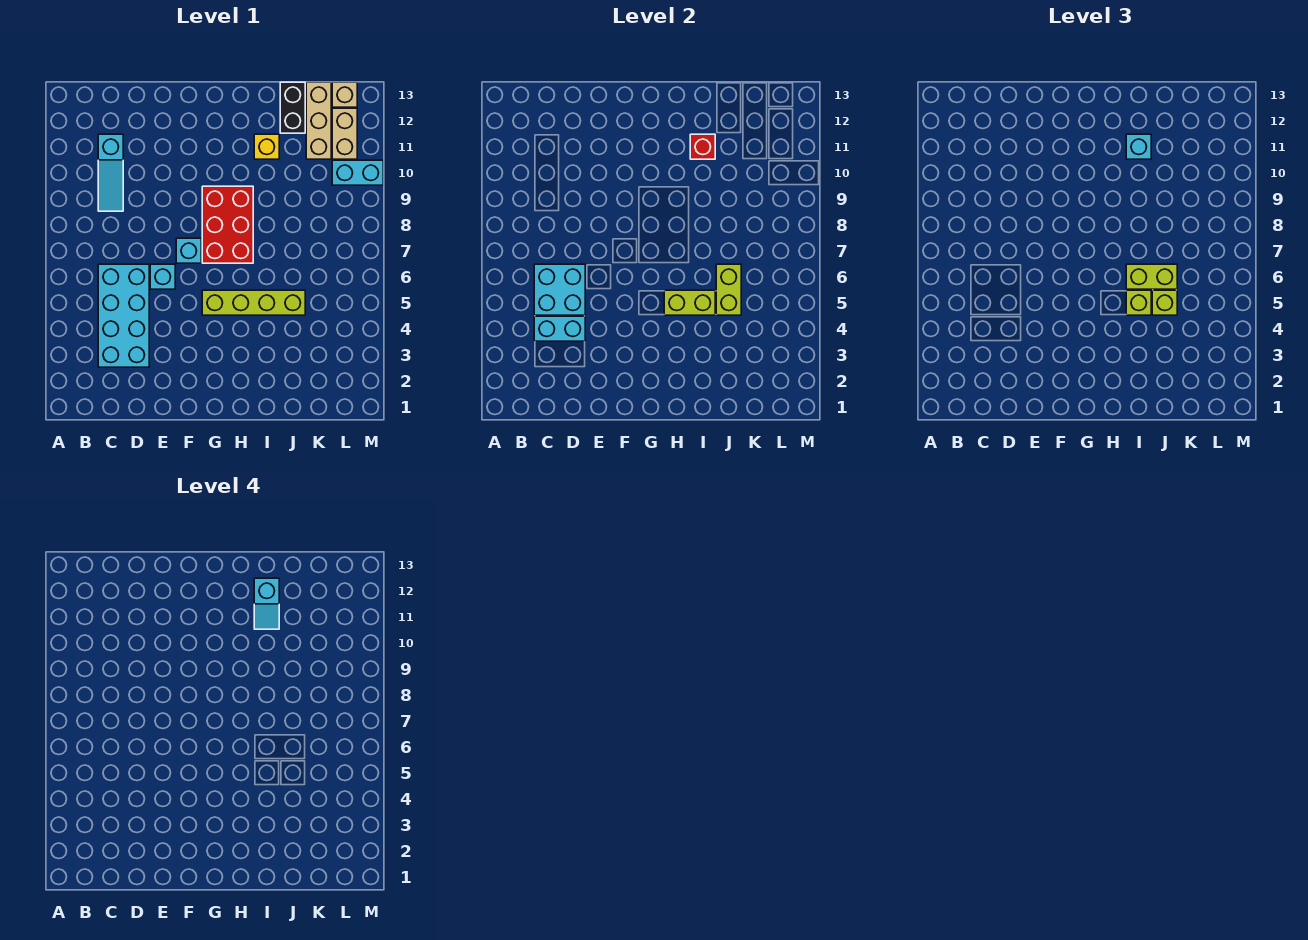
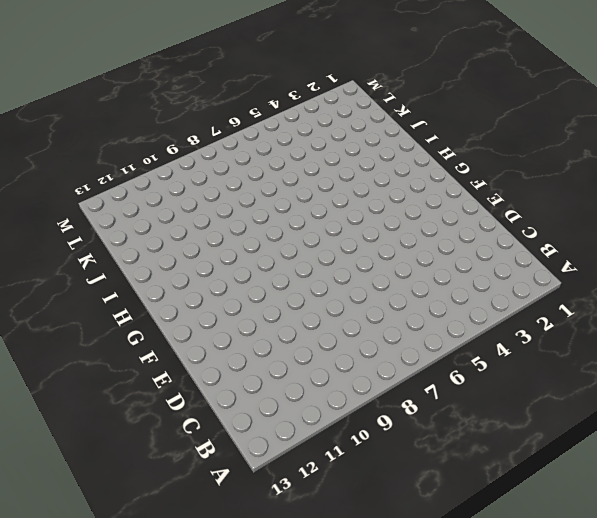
none -> cyan 2x4 brick [98,264,149,367]
none -> cyan 1x3 slope [98,134,123,211]
none -> cyan 1x1 brick [150,264,175,289]

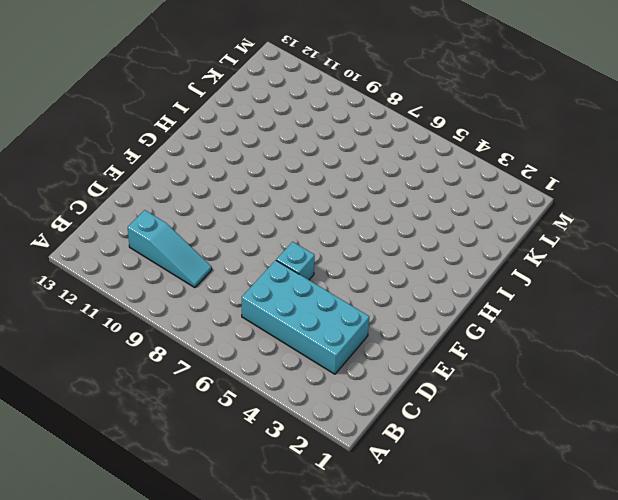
none -> cyan 1x1 brick [176,238,201,263]
none -> lime 1x4 brick [202,290,305,315]
none -> red 2x3 brick [202,186,253,263]

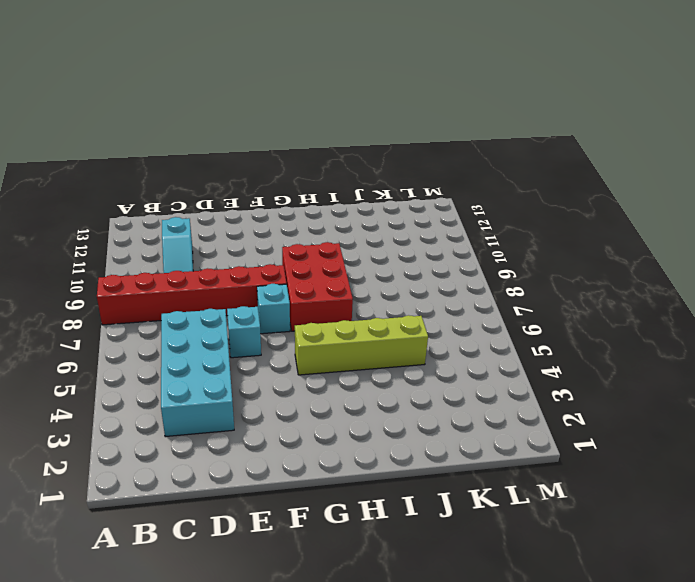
red 1x6 brick [97,264,287,325] -> none
none -> yellow 1x1 brick [254,134,279,159]
none -> black 1x2 brick [280,82,305,133]
none -> tan 1x3 brick [306,82,331,159]

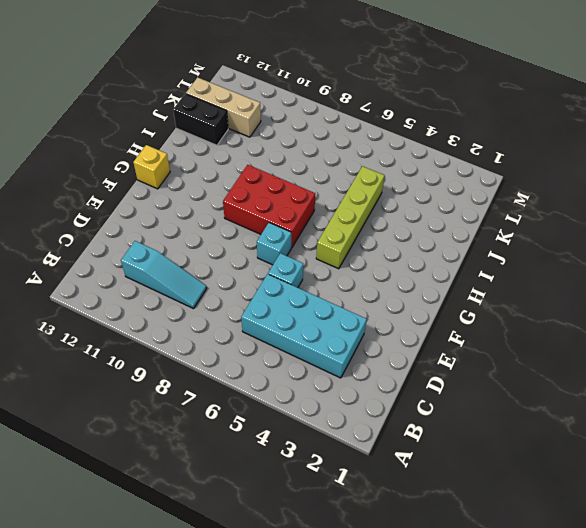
yellow 1x1 brick [133,145,170,189] -> yellow 1x1 brick moved to [254,134,279,159]
none -> cyan 1x2 brick [332,160,383,185]
none -> tan 1x2 brick [332,108,357,159]
none -> tan 1x1 brick [332,82,357,107]

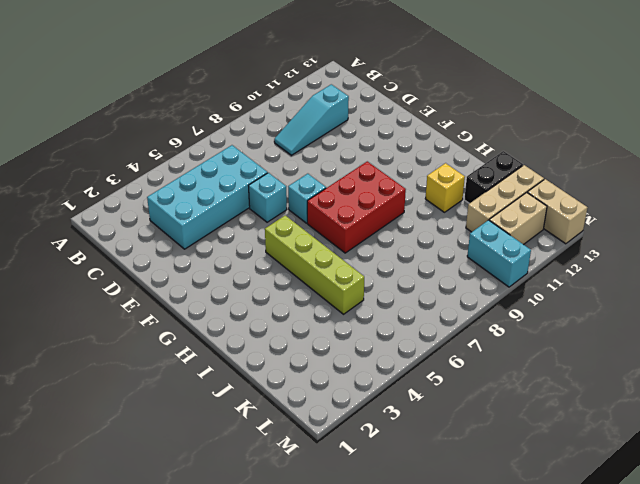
tan 1x2 brick [527,179,588,244] -> tan 1x1 brick [332,82,357,107]
none -> cyan 1x2 brick [534,316,585,341]
none -> cyan 2x2 brick [534,264,585,315]
none -> lime 1x2 brick [664,290,715,315]

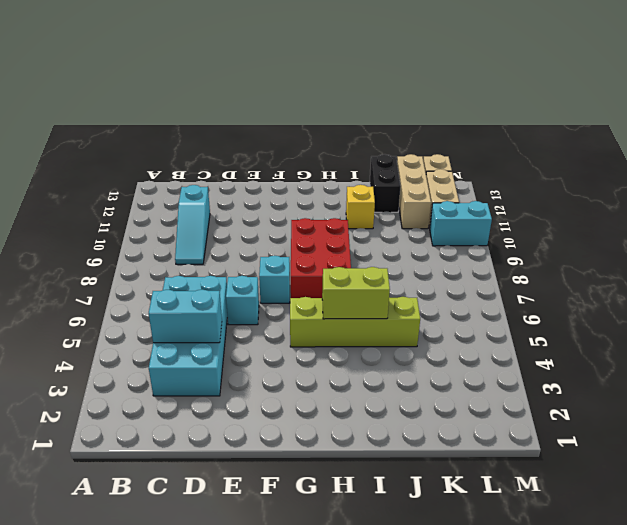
none -> cyan 2x2 brick [534,264,585,315]
none -> red 1x1 brick [690,134,715,159]
none -> lime 1x2 brick [716,264,741,315]

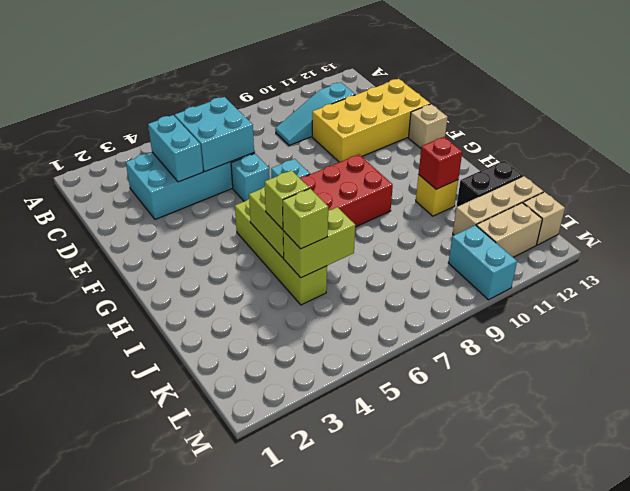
yellow 2x4 brick [312,79,430,162] -> none
tan 1x1 brick [408,104,448,148] -> none
none -> lime 1x2 brick [1126,264,1177,289]
none -> cyan 1x1 brick [1126,134,1151,159]
none -> cyan 1x2 slope [254,578,279,629]

